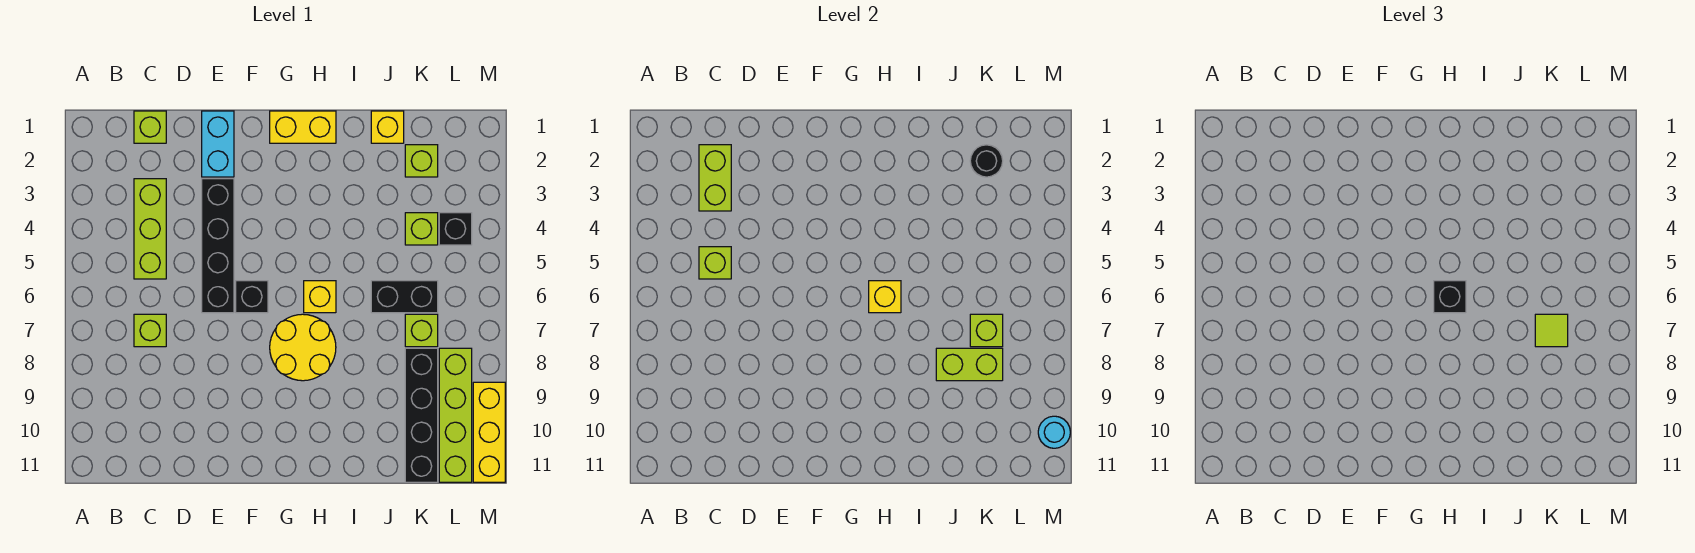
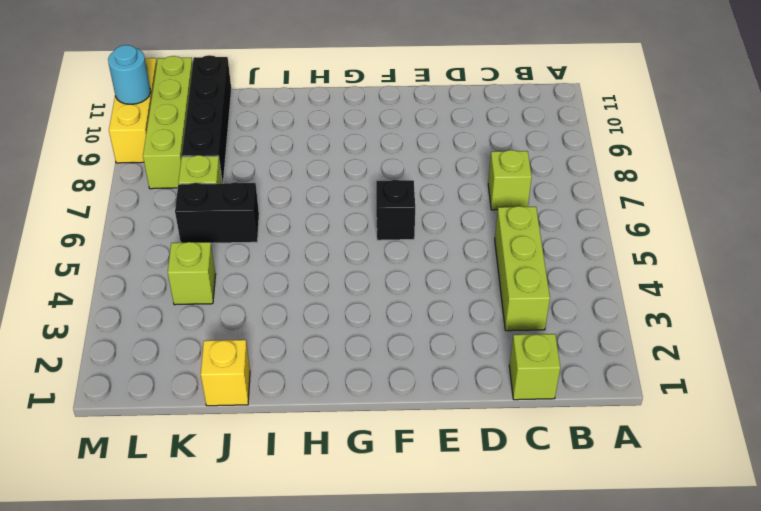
none -> cyan 1x2 brick [202,111,234,177]
none -> black 1x4 brick [202,179,234,313]
none -> yellow 1x2 brick [270,111,336,143]

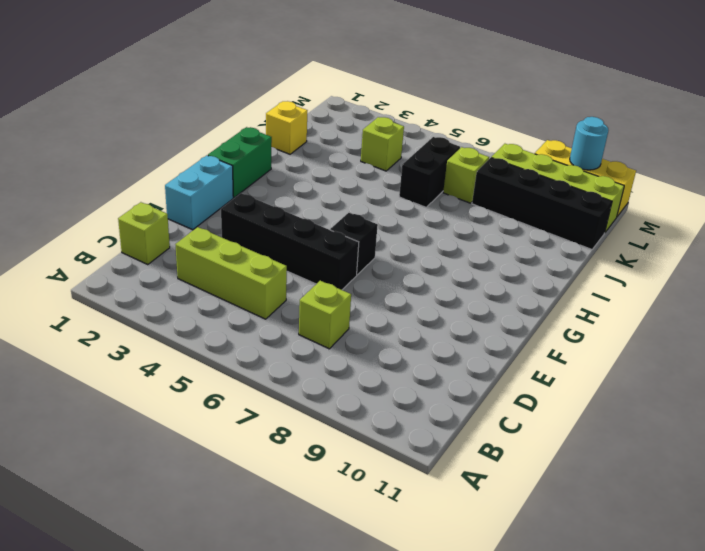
cyan 1x2 brick [165,155,233,230] -> cyan 1x2 brick turned to [202,111,234,177]
green 1x2 brick [208,127,272,198] -> yellow 1x2 brick [270,111,336,143]
none -> yellow 2x2 round brick [270,314,336,381]
none -> yellow 1x1 brick [304,281,336,313]
none -> lime 1x1 brick [405,145,438,177]

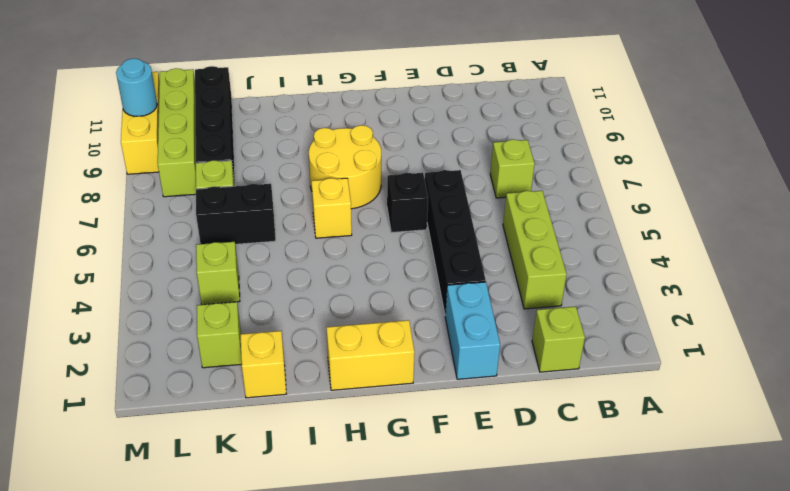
none -> black 1x1 brick [439,213,472,245]
none -> lime 1x2 brick [699,145,731,211]
none -> lime 1x1 brick [699,247,731,279]

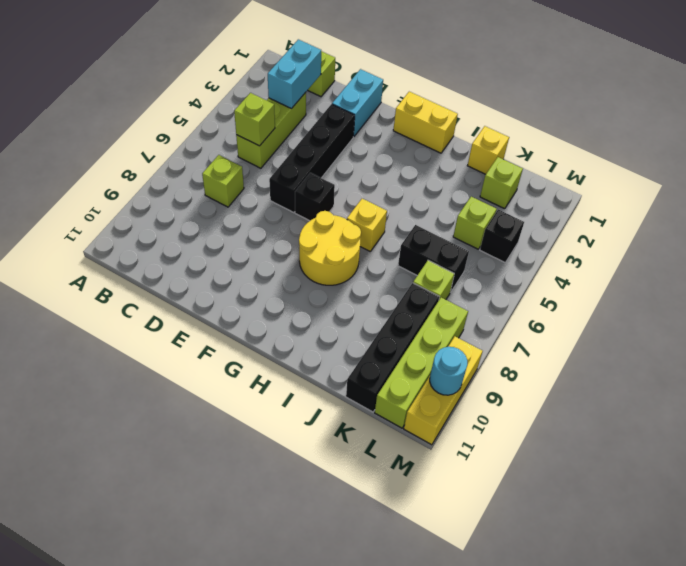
cyan 1x2 brick [268,39,321,109] -> lime 1x2 brick [699,145,731,211]
none -> yellow 1x1 brick [869,281,901,313]
none -> lime 1x2 brick [936,348,1003,381]
none -> black 1x1 round brick [970,145,1003,177]

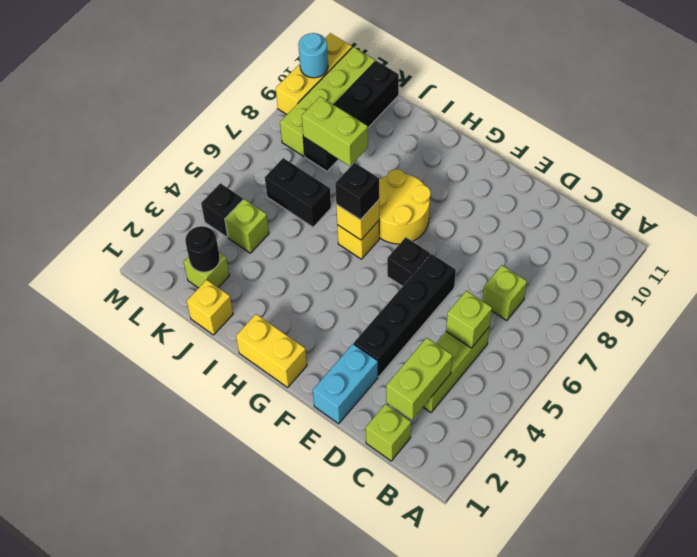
none -> lime 1x1 brick [405,314,438,347]
none -> lime 1x1 brick [970,314,1003,347]
none -> lime 1x1 tile [1535,314,1568,347]

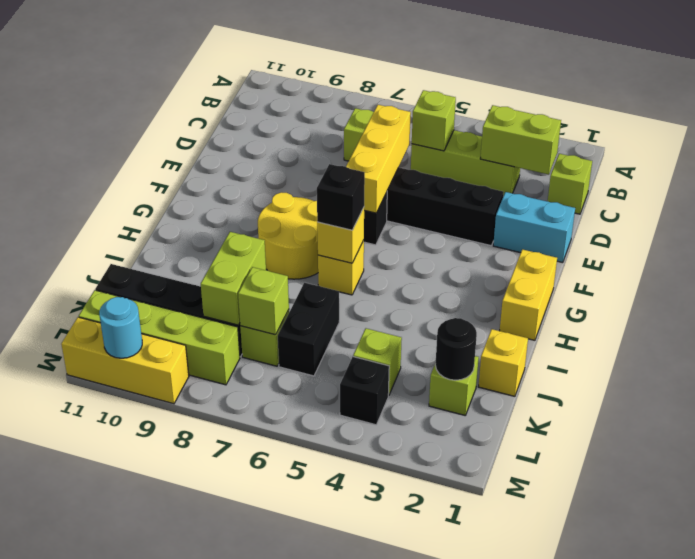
yellow 1x3 brick [346,105,411,213] -> none
none -> lime 1x1 tile [1535,314,1568,347]

